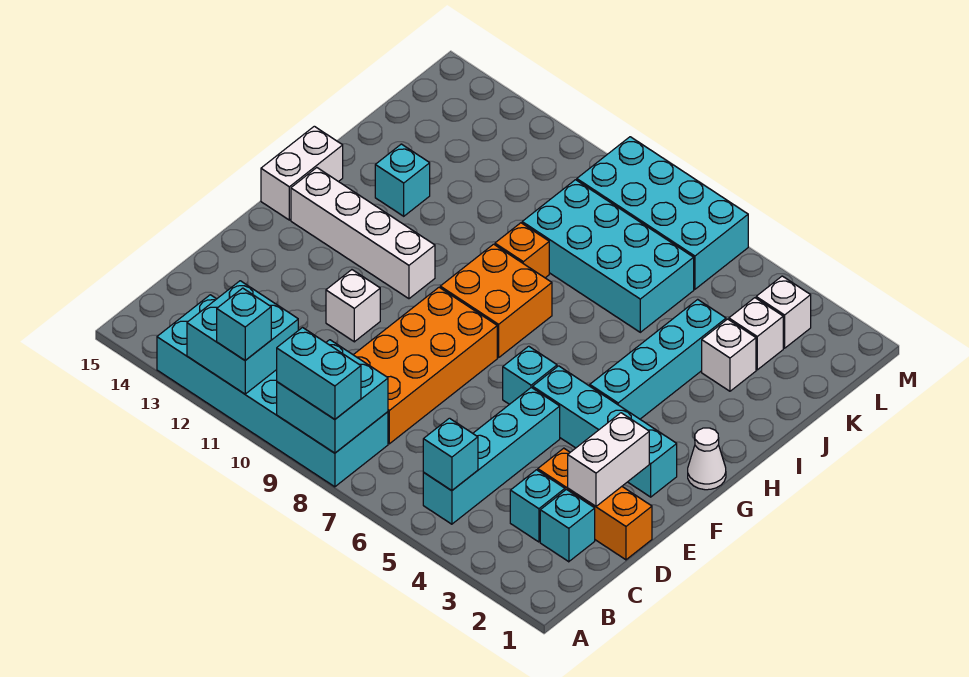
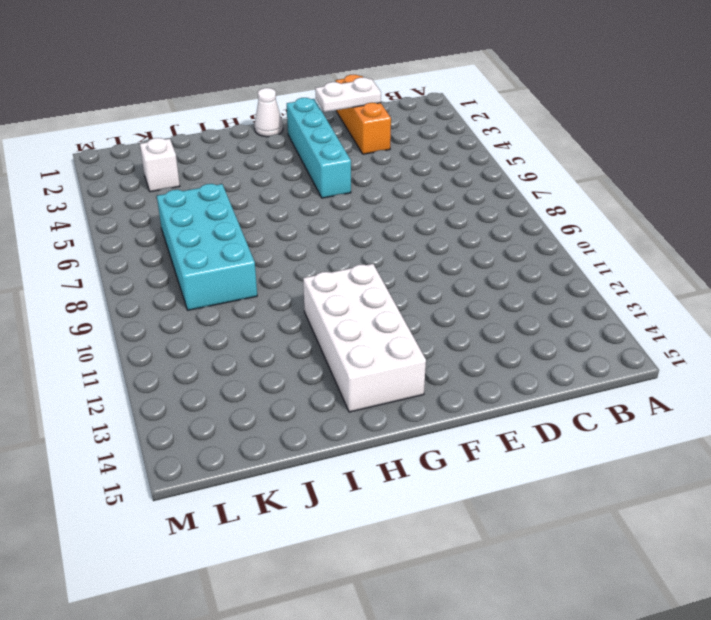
white 1x2 plate [315,77,381,112] -> white 1x2 brick [568,413,649,506]
white 2x4 brick [303,264,426,412] -> white 1x4 brick [291,168,435,299]
none -> cyan 2x6 brick [157,295,388,487]
none -> cyan 1x4 brick [423,387,560,524]
none -> cyan 1x1 brick [540,489,595,562]

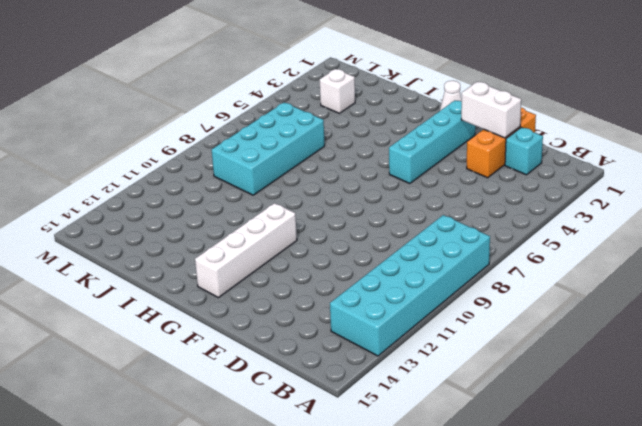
none -> cyan 1x4 brick [423,387,560,524]
none -> cyan 1x1 brick [510,470,565,542]
none -> orange 2x4 brick [354,287,497,444]

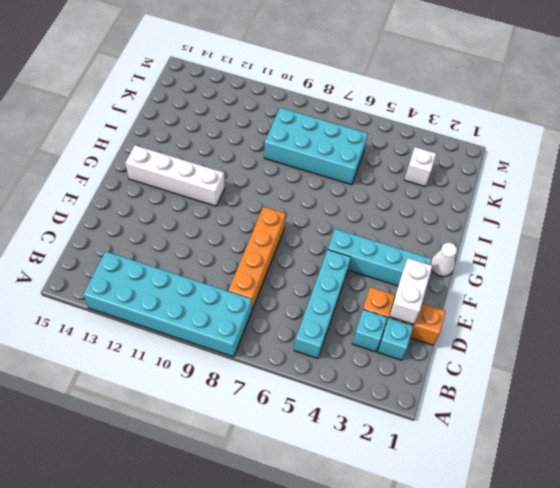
orange 1x4 brick [228,207,286,310] -> orange 2x4 brick [354,287,497,444]
none -> white 1x1 brick [326,270,380,342]
none -> cyan 1x1 brick [503,346,557,404]
none -> cyan 1x4 brick [590,299,726,419]

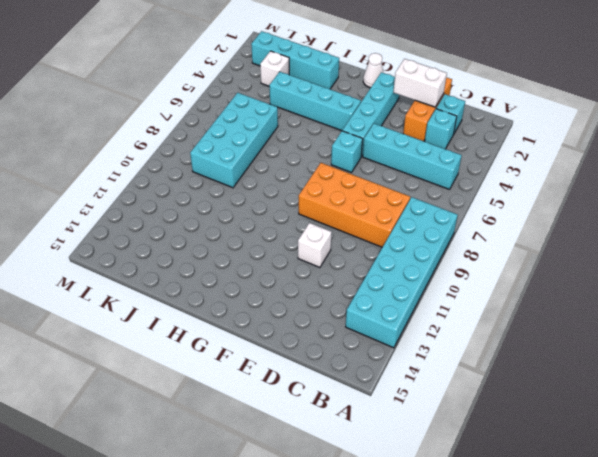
cyan 1x4 brick [251,31,339,89] -> none
none -> orange 2x2 brick [440,244,552,358]
none -> white 1x4 brick [291,168,435,299]
none -> white 1x2 brick [261,126,343,220]

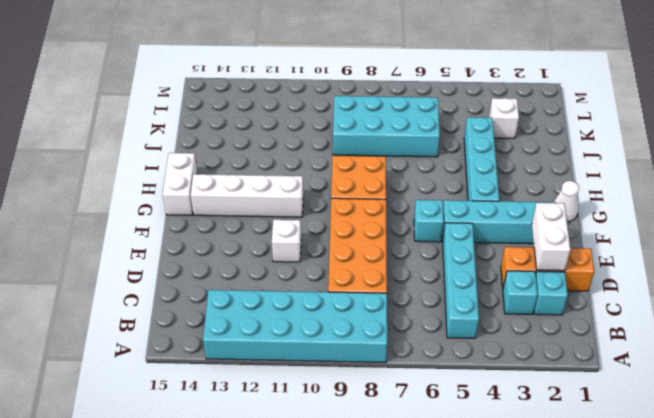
none -> orange 1x1 brick [495,223,549,278]
none -> cyan 1x1 brick [375,144,430,216]
none -> white 1x1 brick [702,319,756,391]

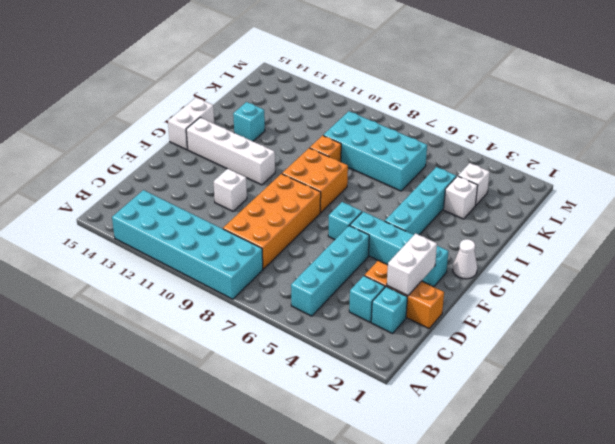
none -> white 1x1 brick [756,276,811,348]
none -> cyan 2x4 brick [577,137,748,289]
none -> cyan 2x2 brick [277,340,388,453]

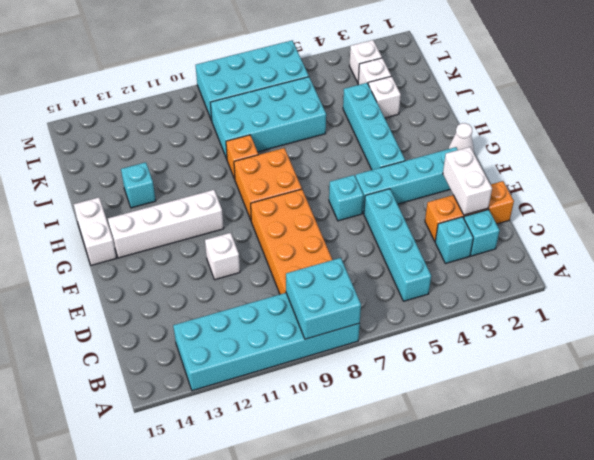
none -> cyan 2x2 brick [187,281,298,394]
none -> cyan 1x1 brick [423,418,478,491]
none -> cyan 1x2 brick [277,328,361,419]

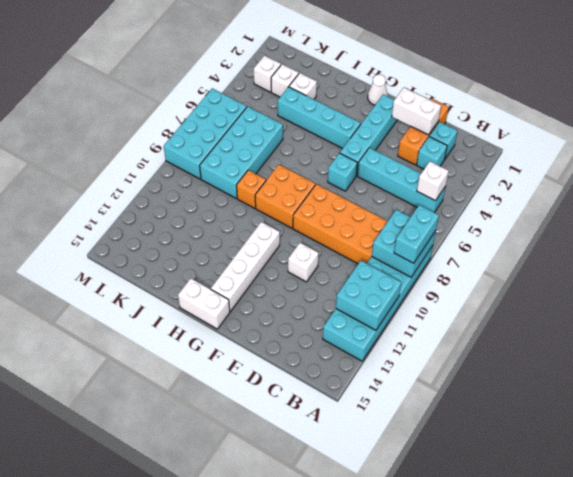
white 1x1 brick [417,161,449,201] -> cyan 1x1 brick [423,418,478,491]
none -> cyan 1x1 brick [375,144,430,216]
none -> cyan 1x1 brick [217,288,271,360]

